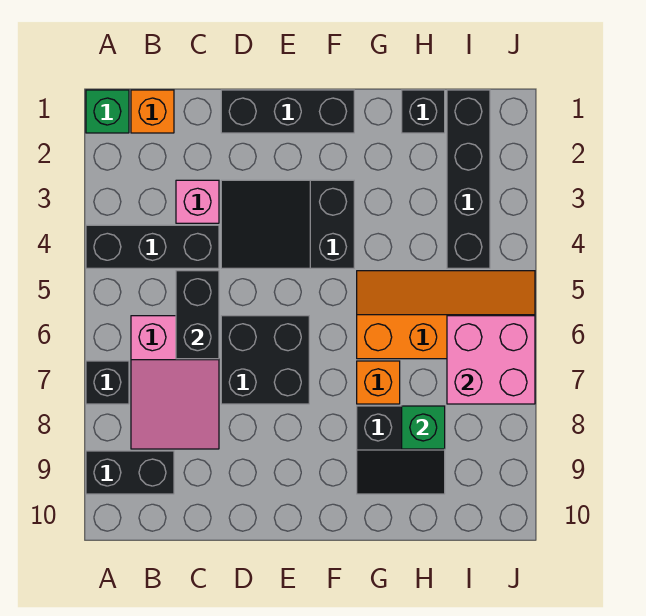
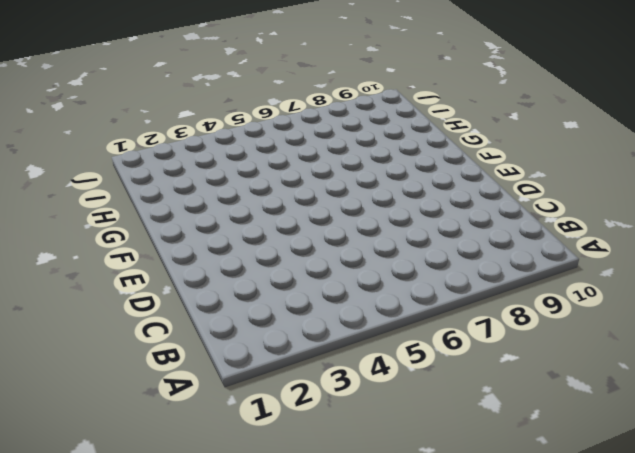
none -> green 1x1 brick [86,90,129,133]
none -> black 1x3 brick [86,225,219,268]
none -> black 1x1 brick [86,361,129,404]

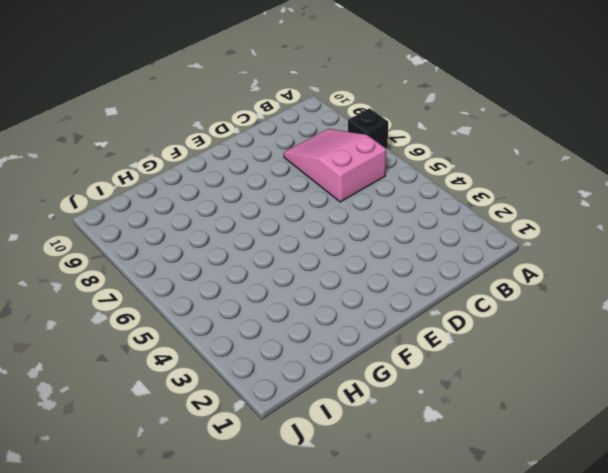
none -> green 1x1 brick [86,90,129,133]
none -> black 1x3 brick [86,225,219,268]
none -> black 1x2 brick [86,451,174,494]

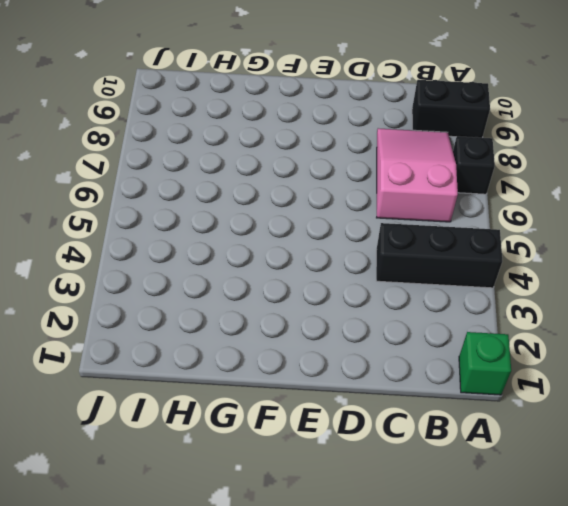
none -> orange 1x1 brick [131,90,174,133]
none -> pink 1x1 brick [176,180,219,223]
none -> black 1x3 brick [221,90,354,133]

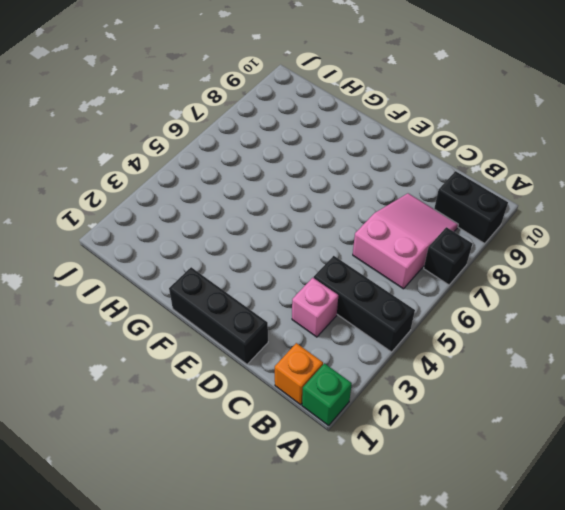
none -> black 2x3 slope [221,180,354,268]
none -> black 2x2 brick [221,316,309,404]
none -> orange 2x4 slope [357,271,535,359]

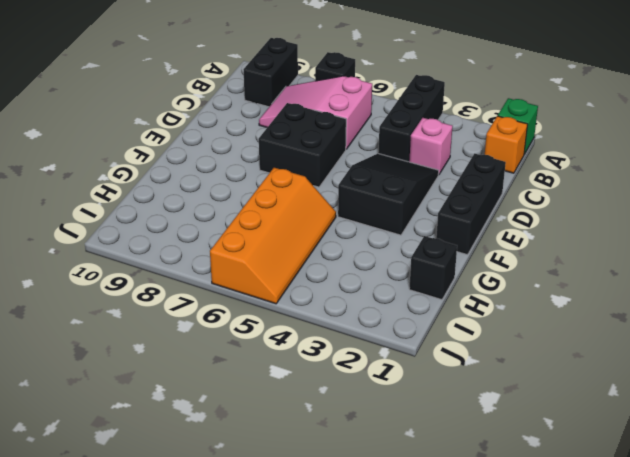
none -> orange 1x1 brick [357,361,400,404]
none -> black 2x2 slope [357,406,445,494]
none -> black 1x4 brick [447,90,490,268]

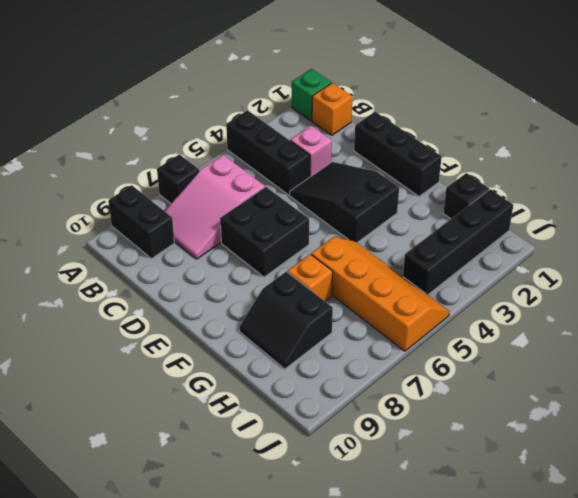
none -> black 1x2 brick [176,271,219,359]
none -> green 1x1 brick [402,406,445,449]
none -> pink 2x2 brick [447,316,535,404]

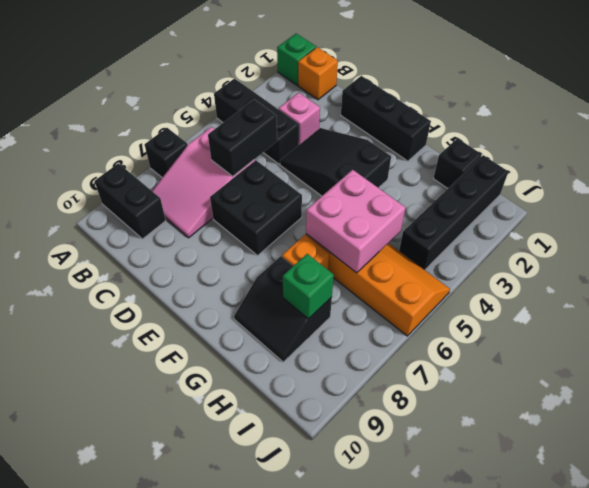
pink 2x2 brick [306,170,405,273] -> pink 2x2 brick moved to [447,316,535,404]

